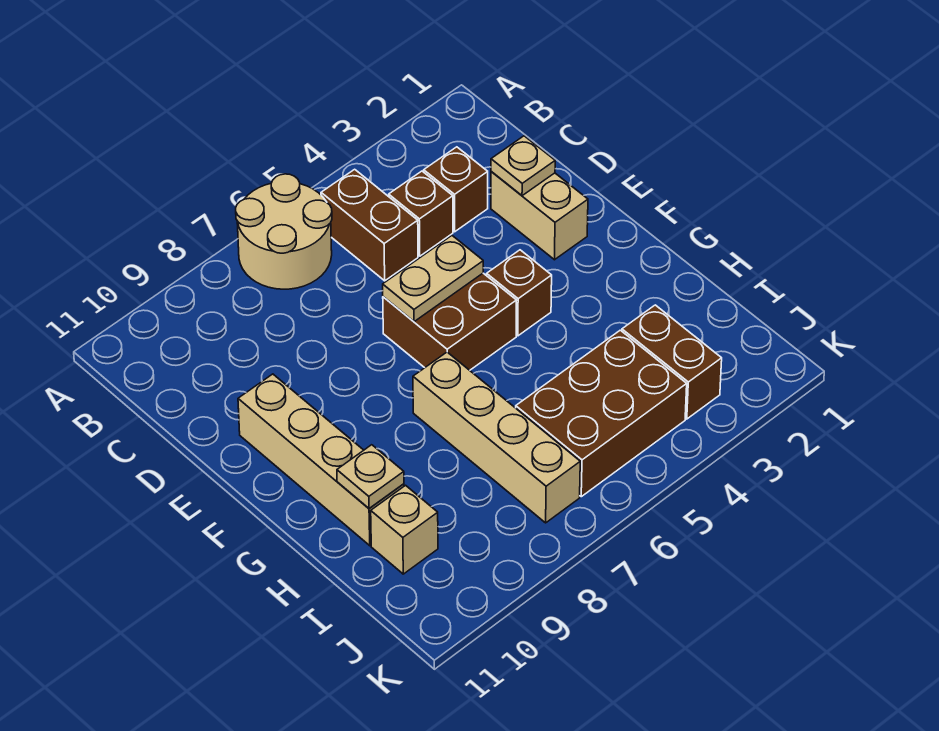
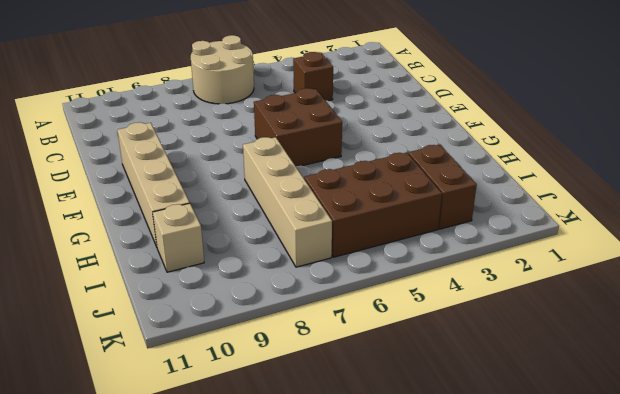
none -> brown 1x2 brick [321,169,418,281]
none -> brown 1x1 brick [424,147,488,232]
none -> tan 1x2 brick [491,171,588,260]

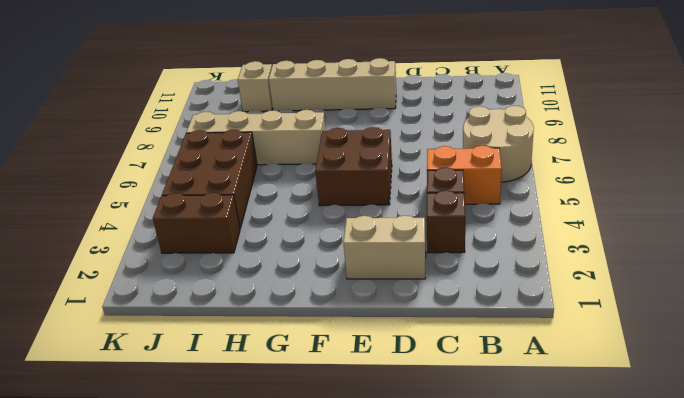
orange 1x2 brick [427,146,502,204] -> brown 1x2 brick [321,169,418,281]
none -> brown 1x1 brick [487,250,552,336]
none -> tan 1x1 plate [491,136,555,196]
none -> tan 1x2 plate [383,236,483,322]

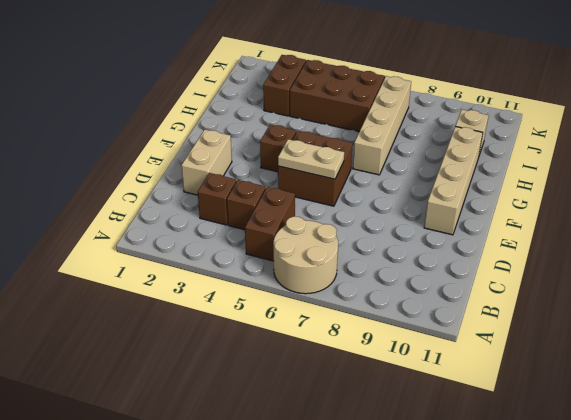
none -> tan 1x1 plate [491,136,555,196]
none -> tan 1x1 plate [337,445,404,509]

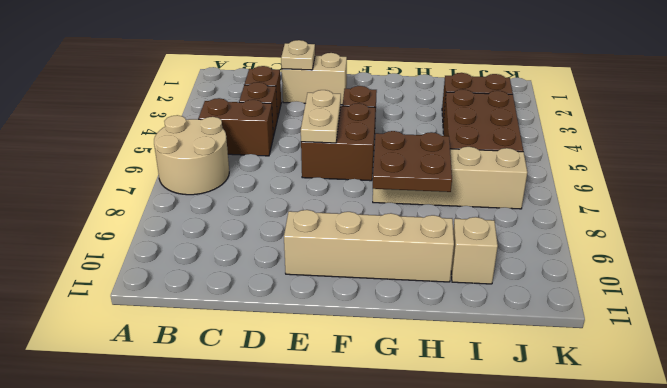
brown 2x2 plate [373,131,452,192] -> none
none -> tan 1x1 plate [337,445,404,509]

